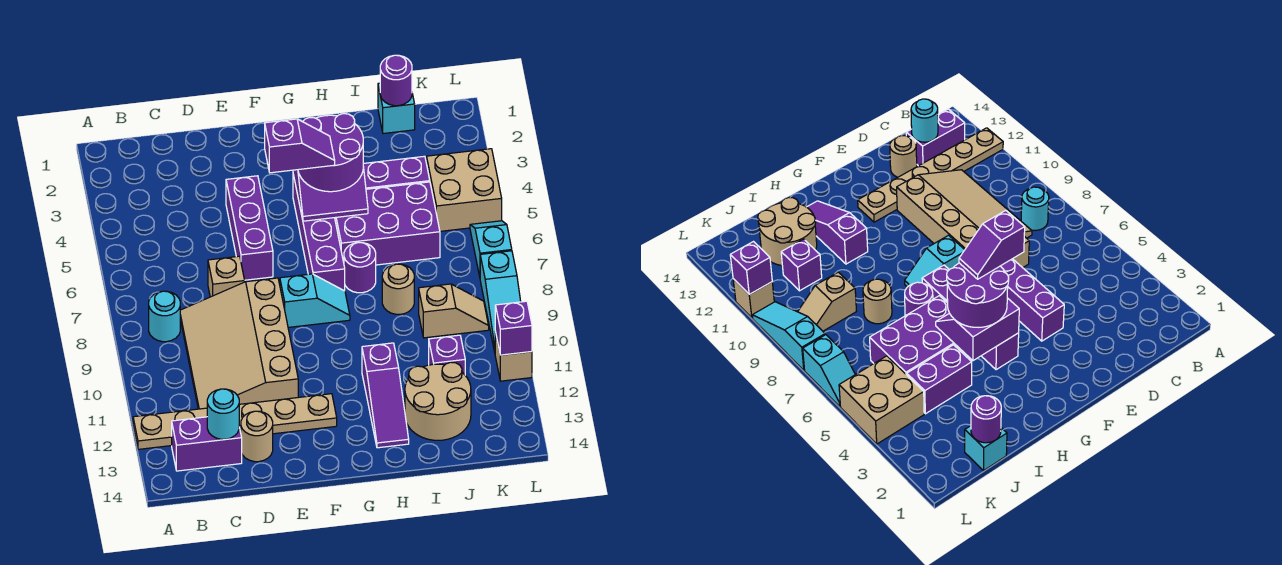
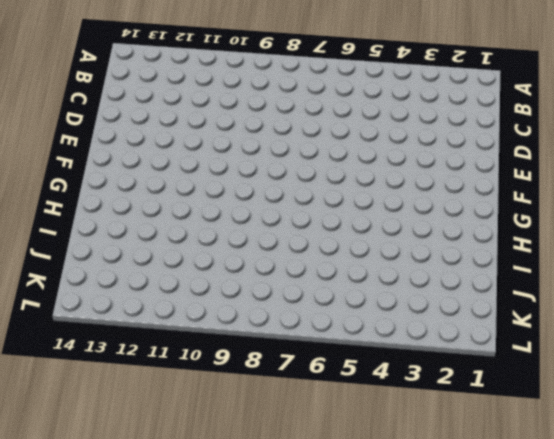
none -> tan 1x6 plate [133,394,337,449]
none -> cyan 1x1 round brick [149,291,180,342]
none -> purple 1x2 brick [172,417,242,471]

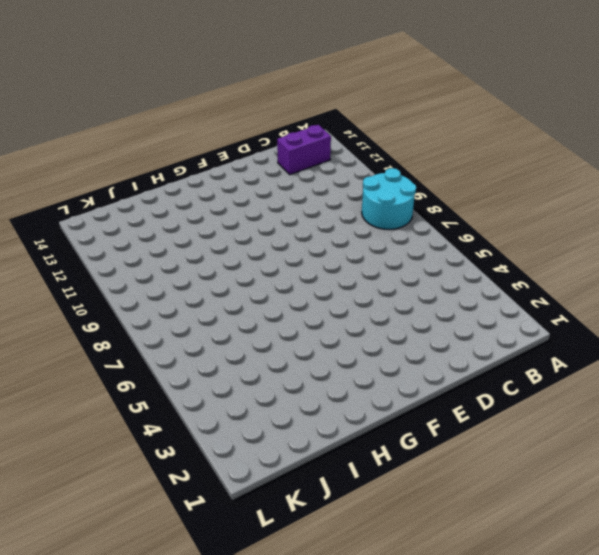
cyan 2x2 round brick [362,168,416,229] -> cyan 1x1 round brick [149,291,180,342]
none -> tan 1x6 plate [133,394,337,449]
none -> tan 3x4 slope [180,278,298,409]
none -> tan 1x1 brick [208,256,245,297]

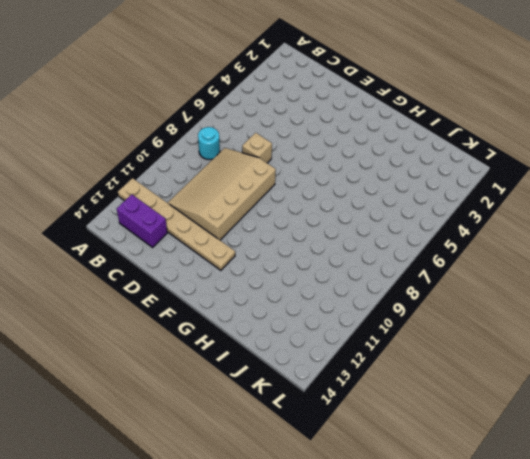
none -> tan 1x1 round brick [241,411,273,462]
none -> purple 1x3 brick [226,176,273,280]
none -> cyan 1x2 slope [280,274,350,327]

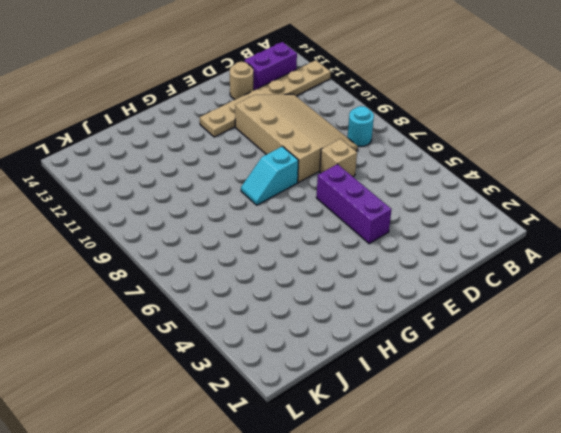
none -> purple 1x4 brick [293,174,345,291]
none -> purple 2x3 brick [335,182,440,265]
none -> purple 1x1 round brick [344,242,376,293]

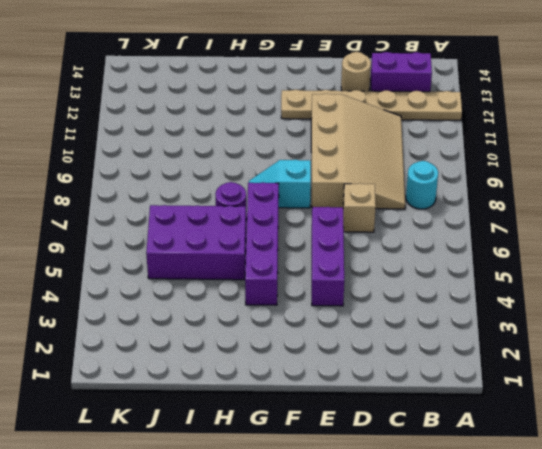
none -> purple 1x3 slope [362,343,409,448]
none -> purple 1x2 brick [363,156,430,189]
none -> tan 1x1 round brick [382,264,414,314]

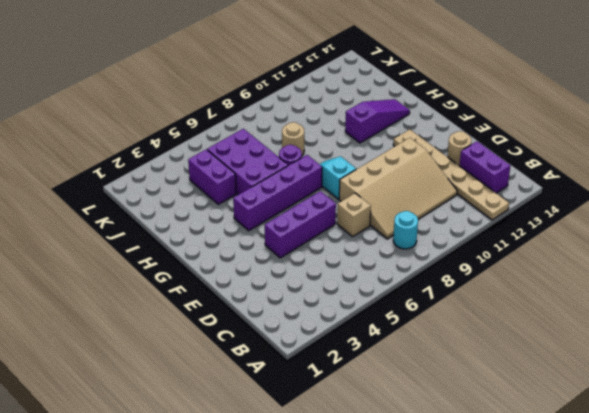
none -> tan 2x2 round brick [405,362,471,440]
none -> cyan 1x1 brick [378,83,415,134]
none -> tan 1x2 slope [419,284,489,338]

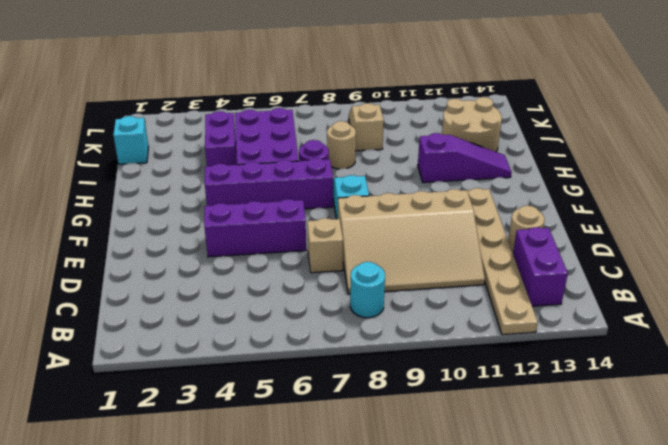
none -> purple 1x1 brick [429,335,465,375]
none -> tan 2x2 brick [427,149,502,231]
none -> cyan 1x2 slope [470,221,512,276]

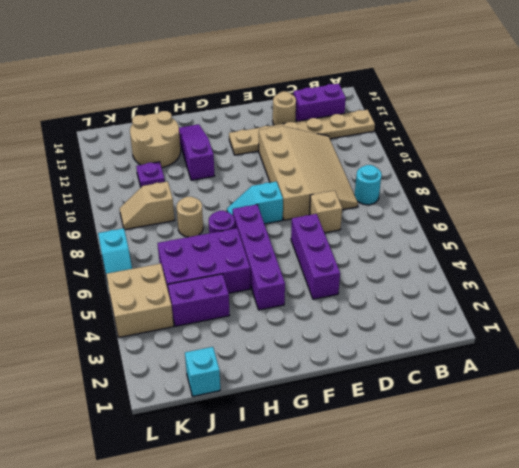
purple 1x1 plate [136,162,165,187] -> purple 1x1 brick [429,335,465,375]
none -> cyan 1x3 slope [480,251,521,352]
none -> tan 1x1 brick [495,331,532,381]
none -> cyan 1x1 round brick [207,389,239,439]

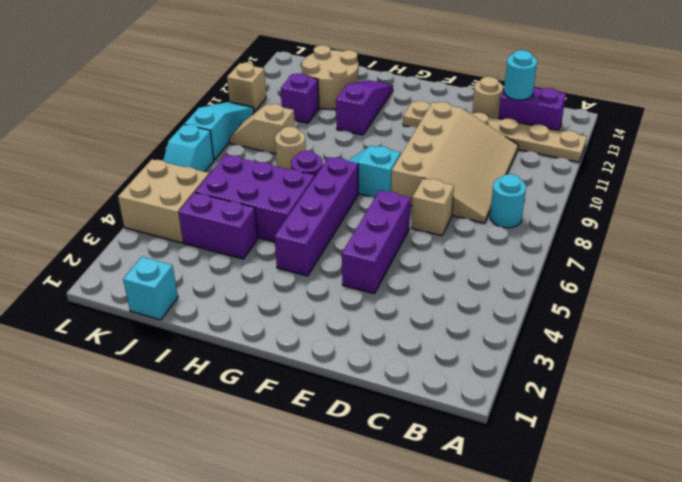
none -> purple 2x2 slope [293,167,368,221]
none -> purple 1x1 round brick [380,55,412,106]
none -> purple 1x1 brick [495,301,532,355]

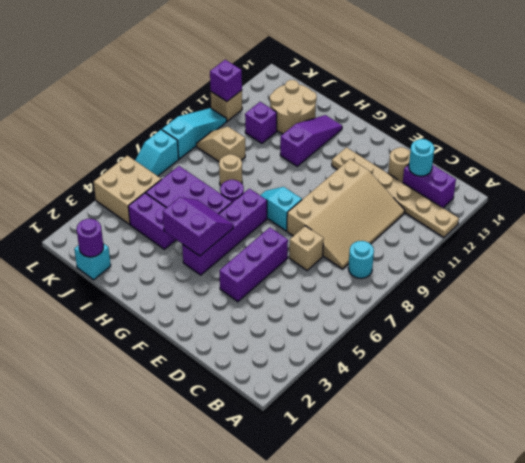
none -> purple 2x2 round brick [298,114,363,192]
none -> purple 1x2 slope [265,119,335,173]

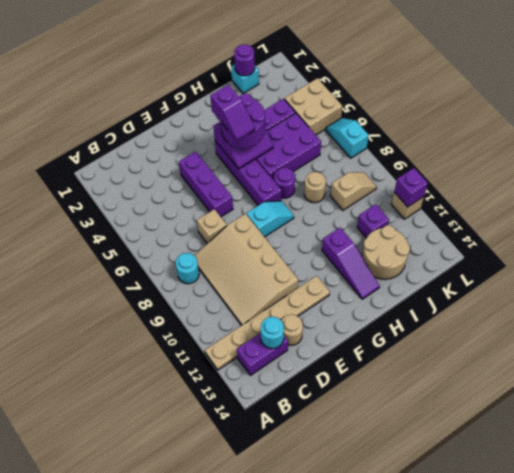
purple 1x2 slope [210,85,255,141] -> purple 1x2 slope turned to [265,119,335,173]
none -> cyan 1x3 slope [480,251,521,352]

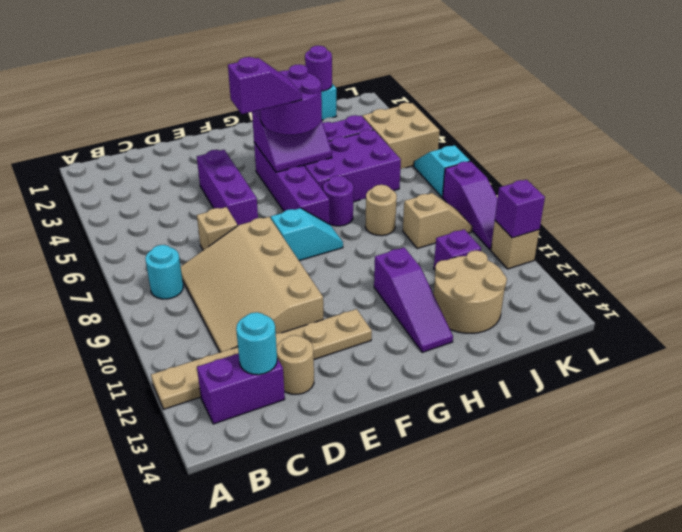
purple 1x3 slope [443,161,498,250] -> cyan 1x3 slope [480,251,521,352]

